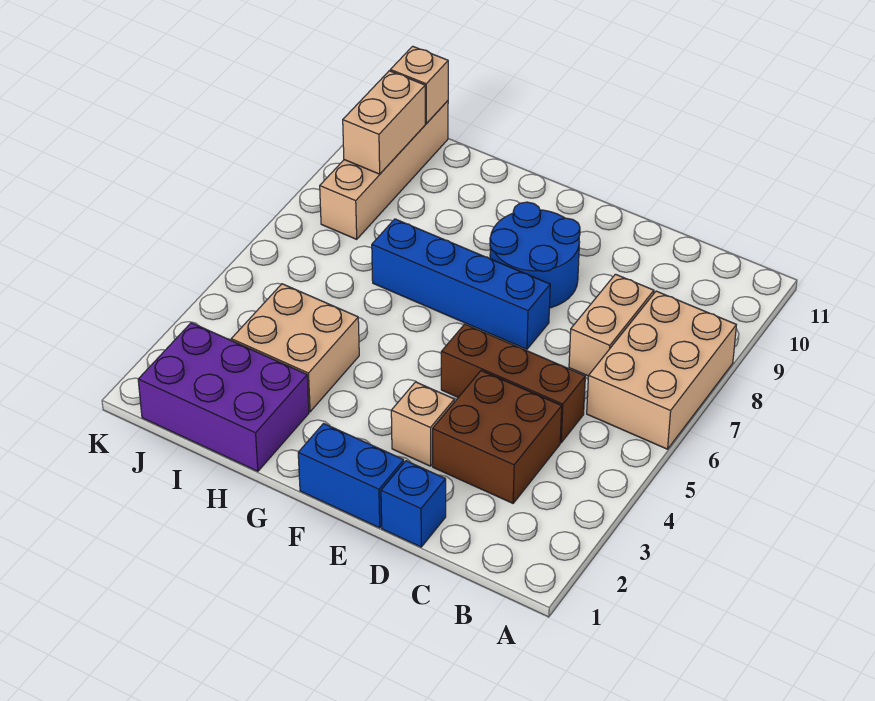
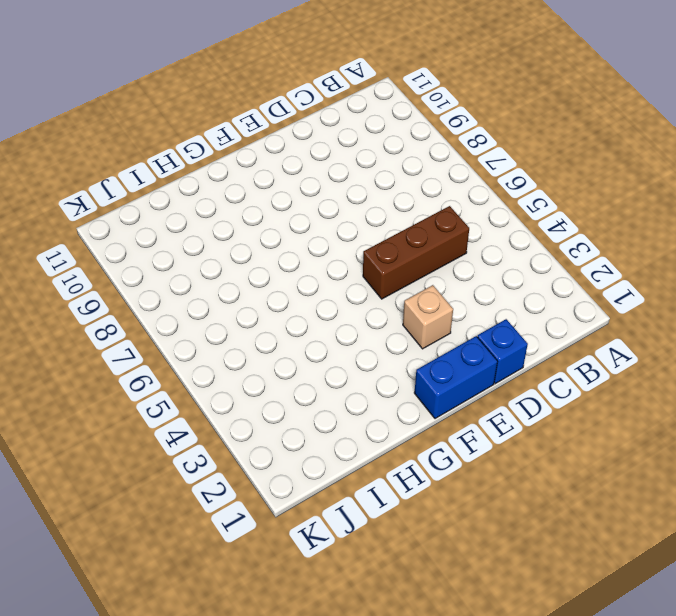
none -> tan 2x3 brick [587,291,736,449]
none -> brown 2x2 brick [433,371,562,503]
none -> tan 1x2 brick [569,274,654,376]

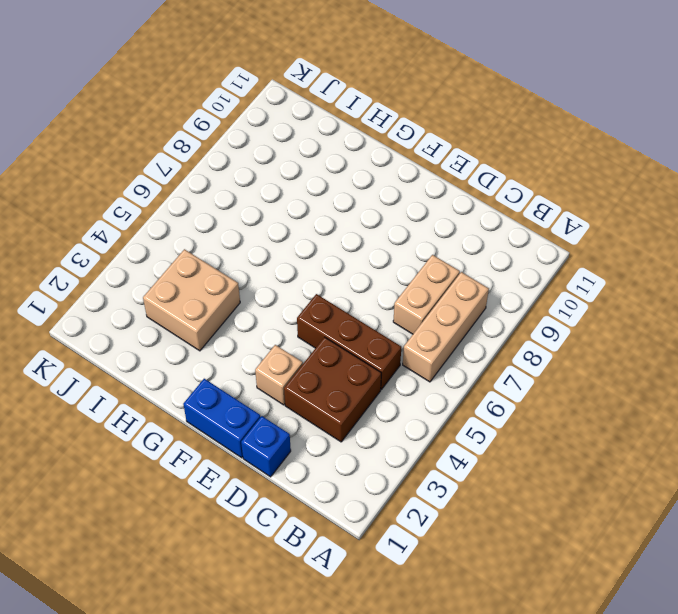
tan 1x3 brick [403,272,489,382] -> tan 2x3 brick [587,291,736,449]
none -> blue 1x4 brick [372,219,550,349]
none -> blue 2x2 round brick [490,202,580,308]
none -> purple 2x3 brick [138,323,309,471]

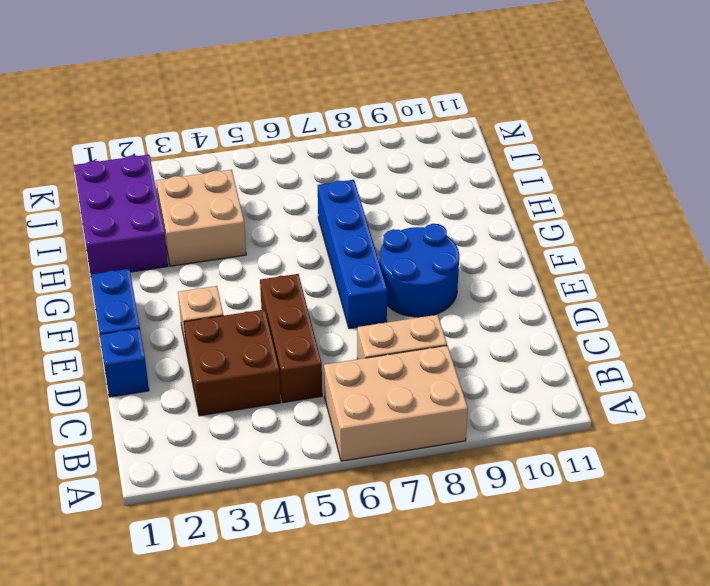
none -> tan 1x4 brick [320,101,448,239]
none -> tan 1x2 brick [343,71,425,174]
none -> tan 1x1 brick [390,46,448,123]

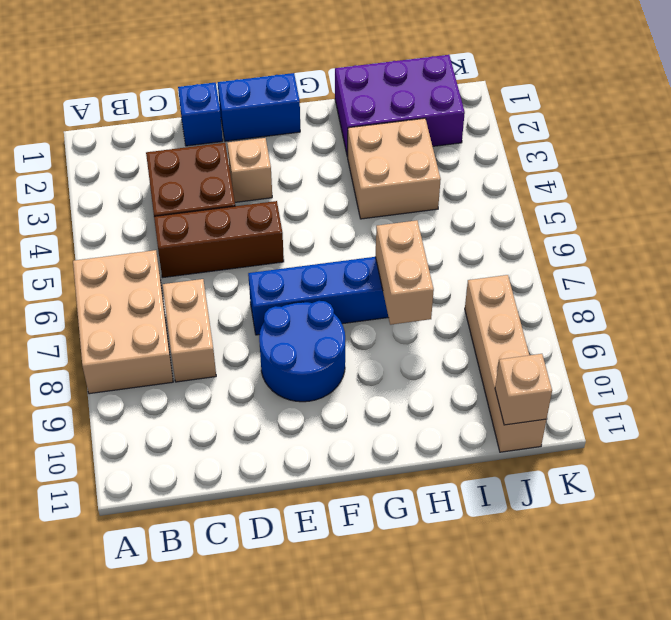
tan 1x2 brick [375,220,434,325] -> tan 1x2 brick moved to [343,71,425,174]

